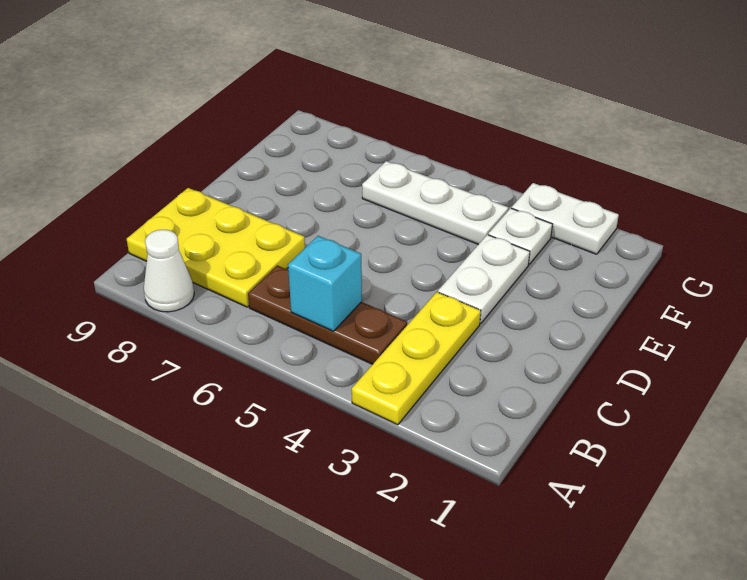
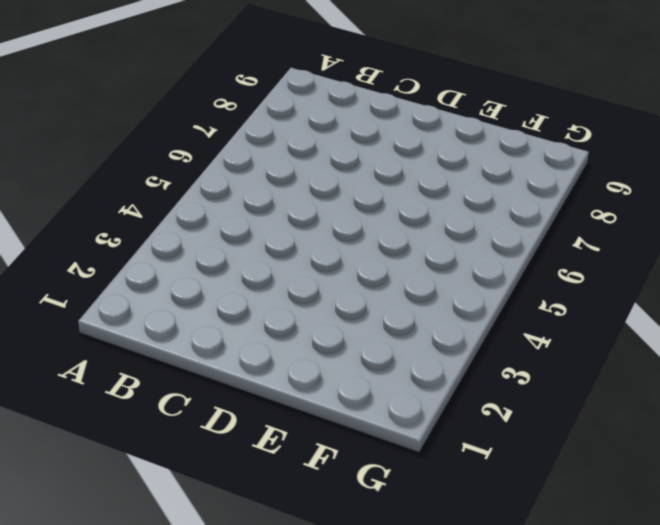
none -> yellow 1x3 plate [352,292,481,425]
none -> white 1x1 cone [144,230,194,312]

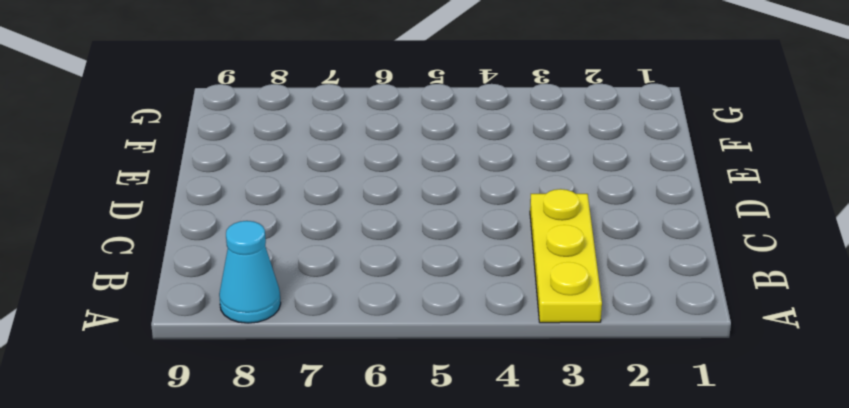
cyan 1x1 cone [219,221,281,323] -> white 1x1 cone [144,230,194,312]
none -> brown 1x3 plate [248,265,407,364]
none -> yellow 2x3 plate [127,188,305,307]

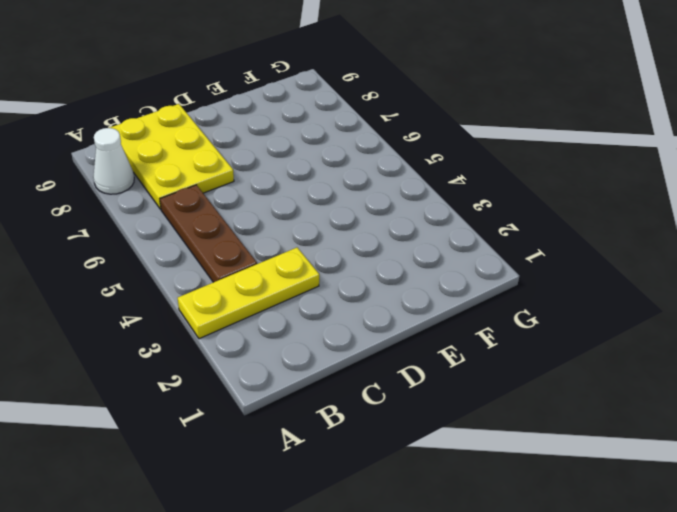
none -> white 1x2 plate [438,235,530,324]
none -> white 1x1 plate [488,208,553,264]

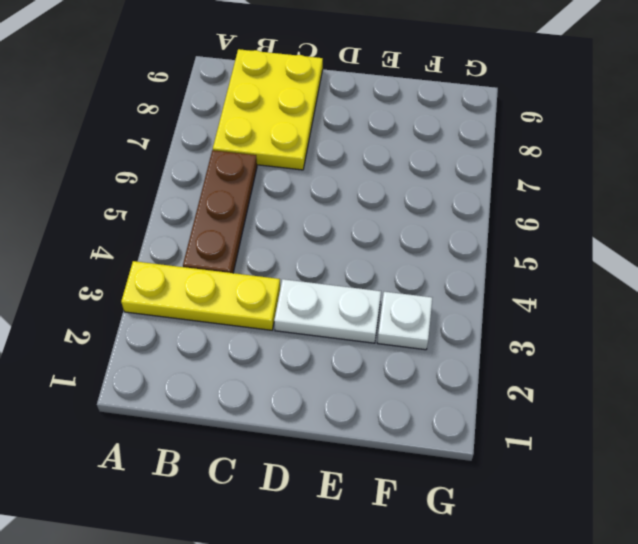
none -> white 1x1 cone [144,230,194,312]
none -> white 1x3 plate [362,161,509,244]

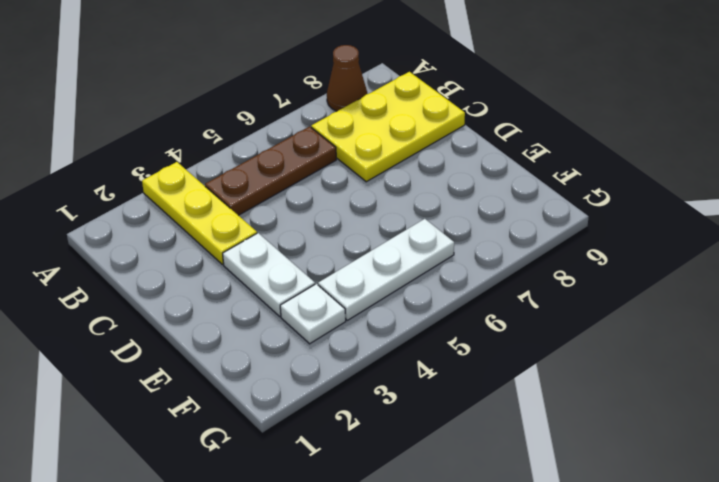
brown 1x1 cone [327,45,367,111] -> white 1x1 cone [144,230,194,312]
none -> white 1x2 plate [512,183,619,254]
none -> cyan 1x1 brick [288,236,362,331]

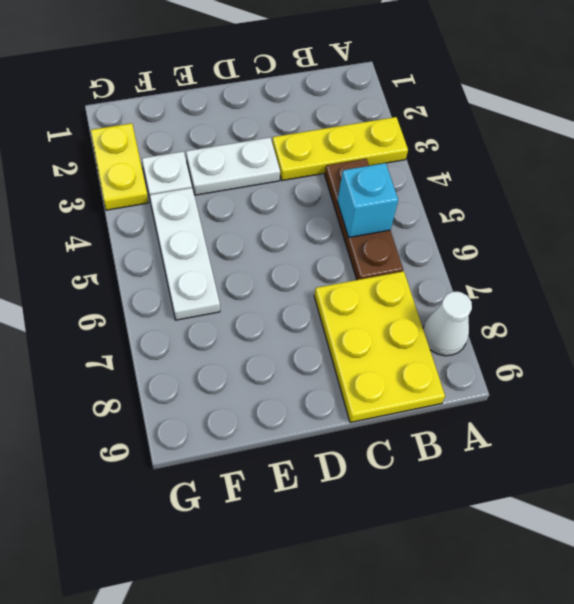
yellow 1x2 plate [91,123,148,210] -> white 1x2 plate [512,183,619,254]

